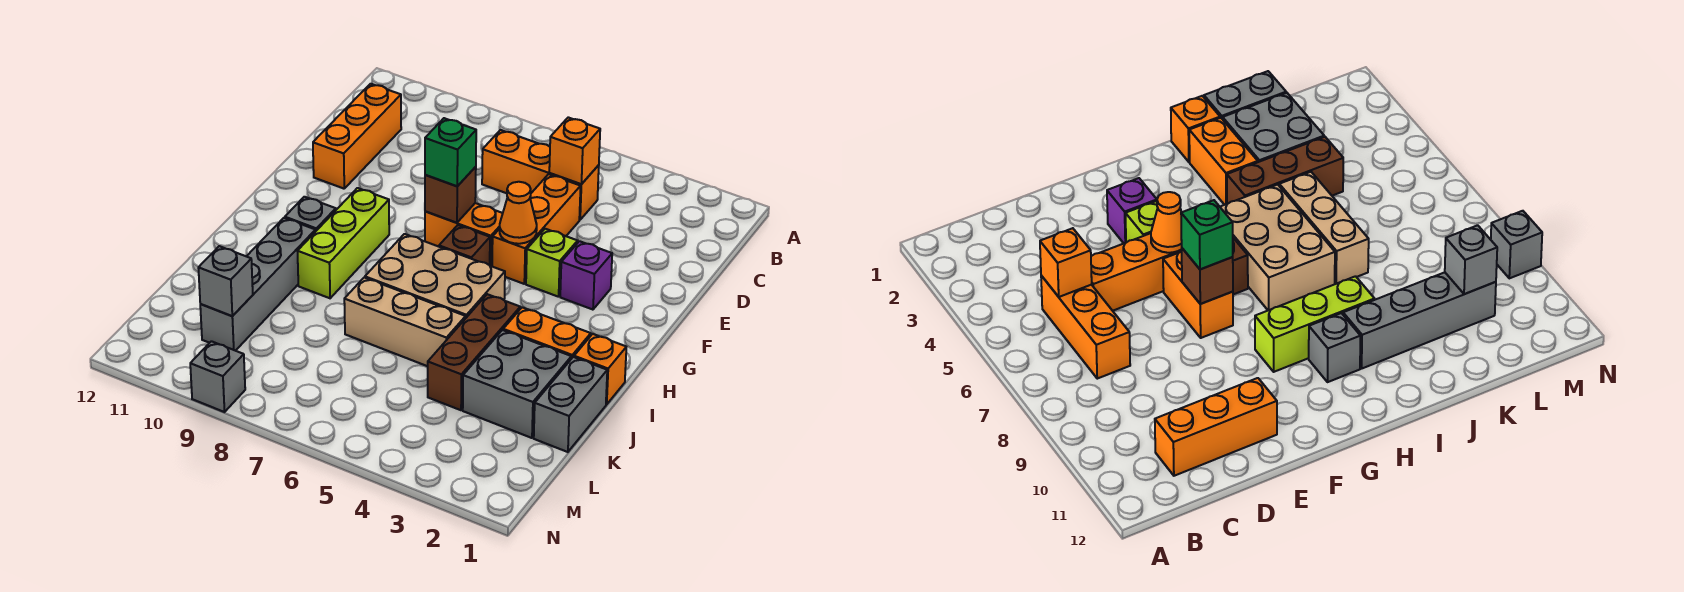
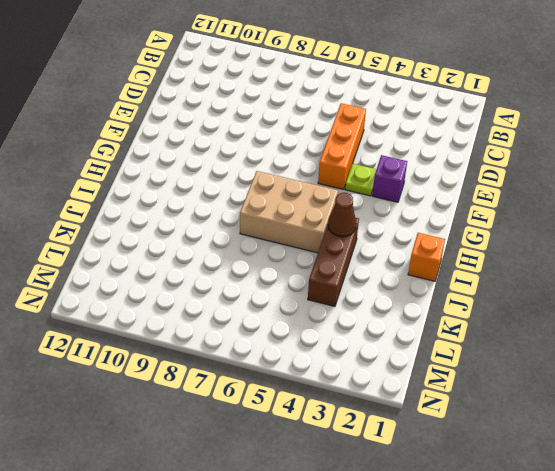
lime 1x1 plate [345,164,376,196] -> lime 1x1 brick [526,229,578,297]
brown 1x1 cone [328,193,356,237] -> none
none -> orange 1x3 brick [482,130,599,220]
none -> orange 1x3 brick [313,84,401,189]
none -> orange 1x2 brick [425,203,503,266]

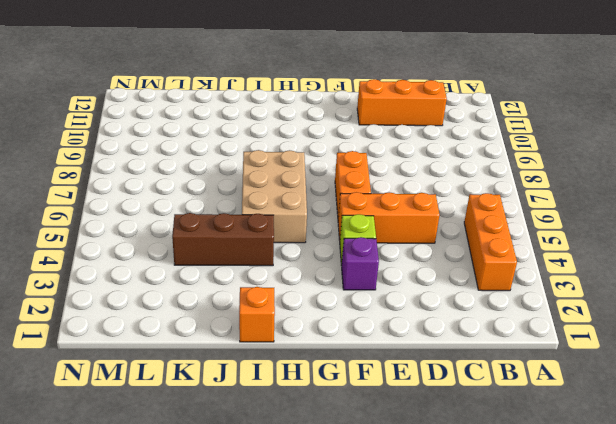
orange 1x3 brick [464,193,517,291] -> orange 1x3 brick moved to [482,130,599,220]
none -> brown 1x1 brick [439,225,490,265]
none -> lime 1x3 brick [298,188,389,298]
none -> grey 1x1 brick [285,197,336,231]

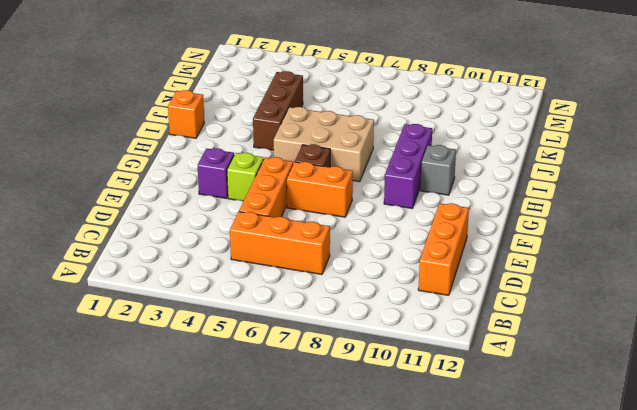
purple 1x3 brick [384,124,432,208] -> lime 1x3 brick [298,188,389,298]
none -> orange 1x2 brick [503,307,591,359]
none -> grey 1x4 brick [200,218,316,351]
none -> grey 1x2 brick [534,357,607,452]

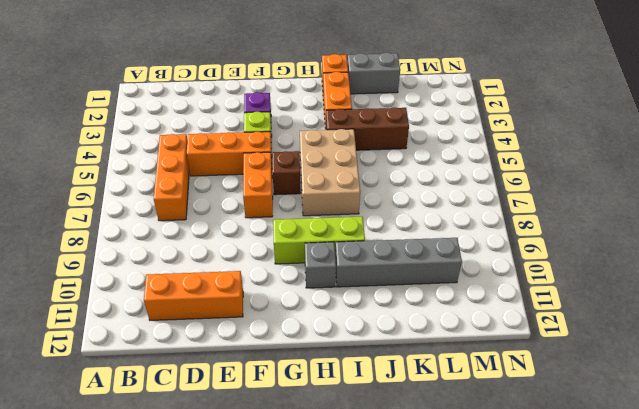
none -> grey 2x2 brick [463,330,571,438]
none -> tan 1x3 brick [344,278,466,366]
none -> grey 1x1 brick [190,341,245,412]

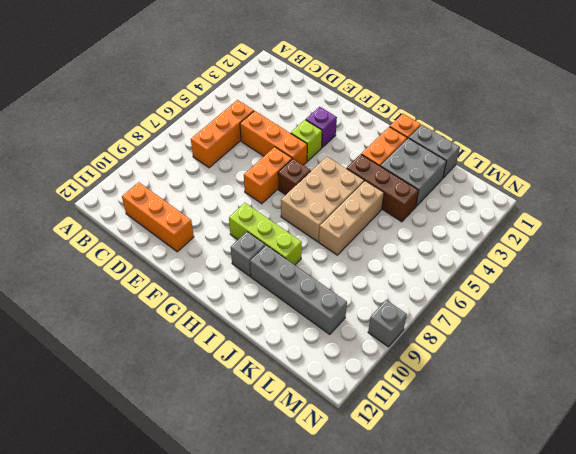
none -> orange 1x1 brick [549,117,600,184]
none -> orange 1x1 cone [500,182,537,244]
none -> brown 1x1 brick [425,167,476,223]

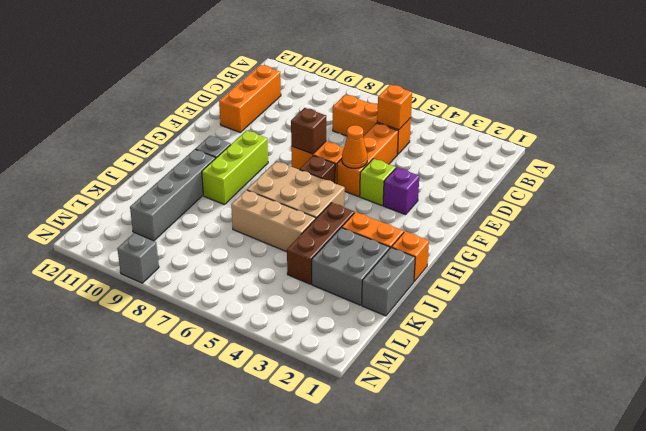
none -> grey 1x1 brick [198,246,253,316]
none -> green 1x1 brick [425,118,476,186]

